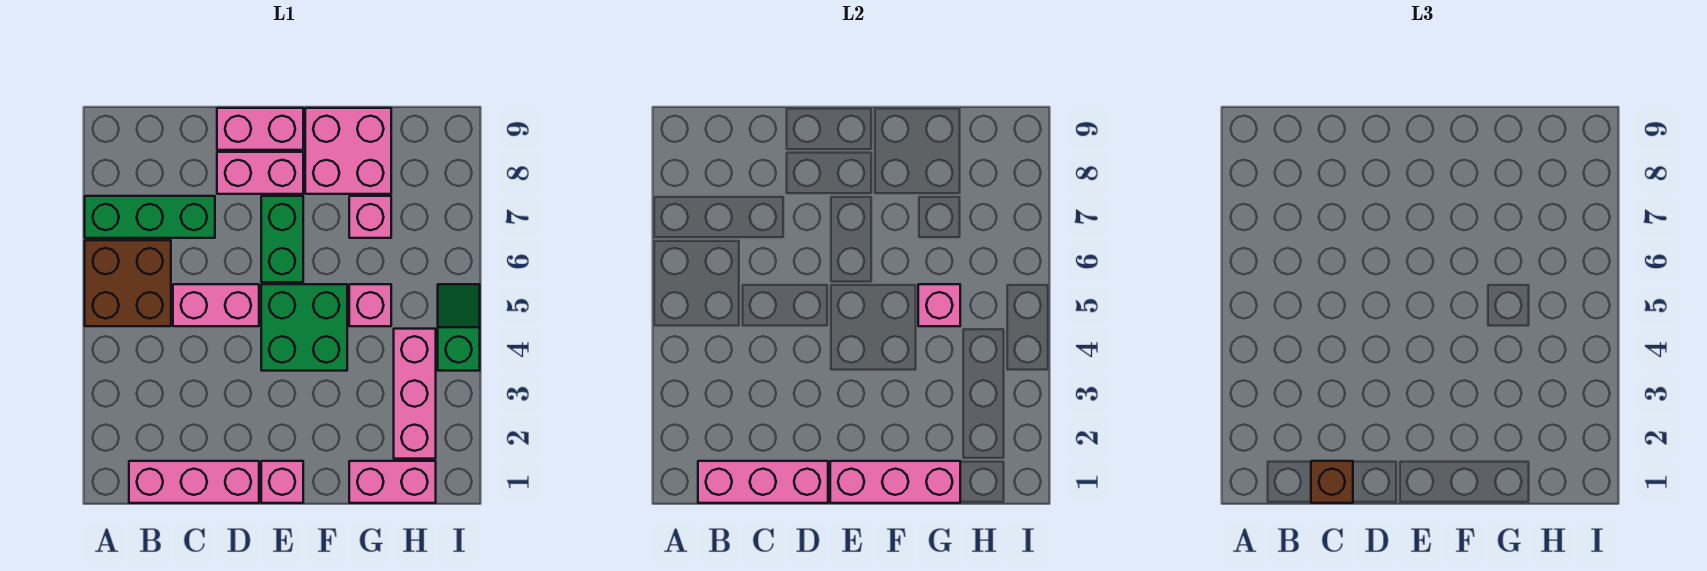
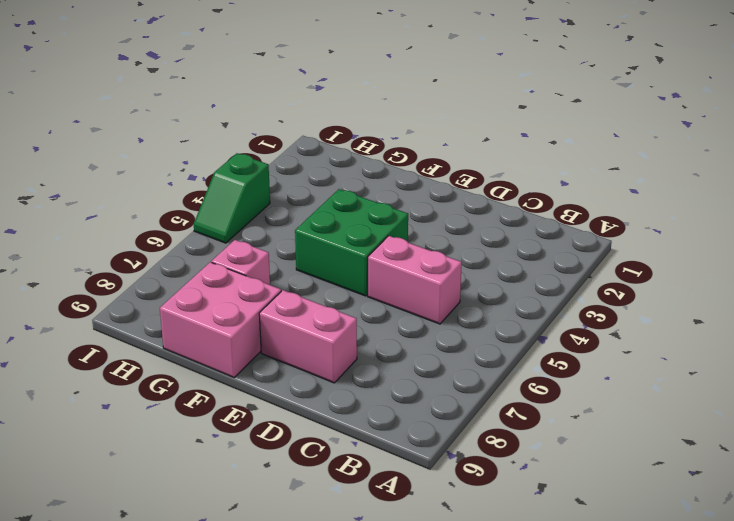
none -> brown 2x2 brick [85,240,171,326]
none -> green 1x3 brick [85,196,215,238]
none -> pink 1x3 brick [129,461,259,503]

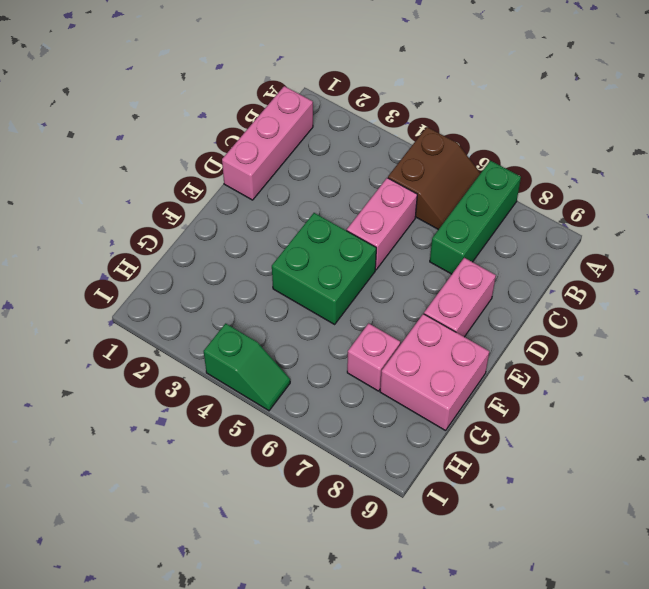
brown 2x2 slope [388,127,481,230] -> brown 2x2 brick [85,240,171,326]
none -> pink 1x2 brick [217,108,303,150]
none -> pink 1x1 brick [261,461,303,503]
none -> green 1x2 brick [261,196,303,282]

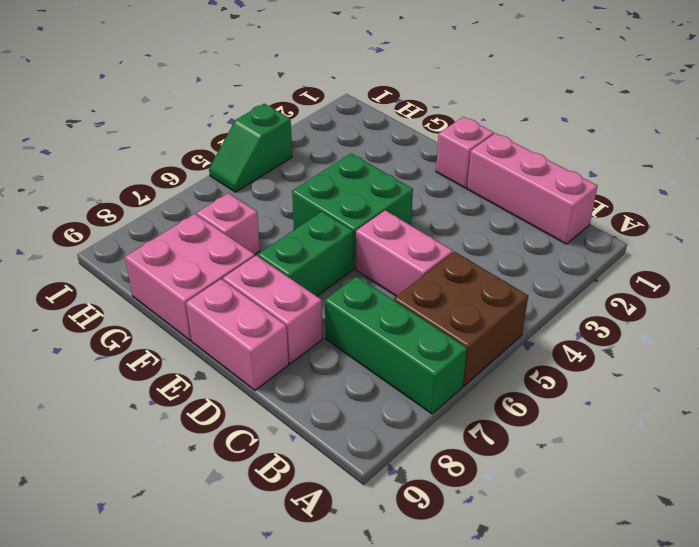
none -> pink 1x2 brick [349,461,436,503]
none -> pink 1x1 brick [349,284,391,326]
none -> pink 1x3 brick [394,329,436,459]

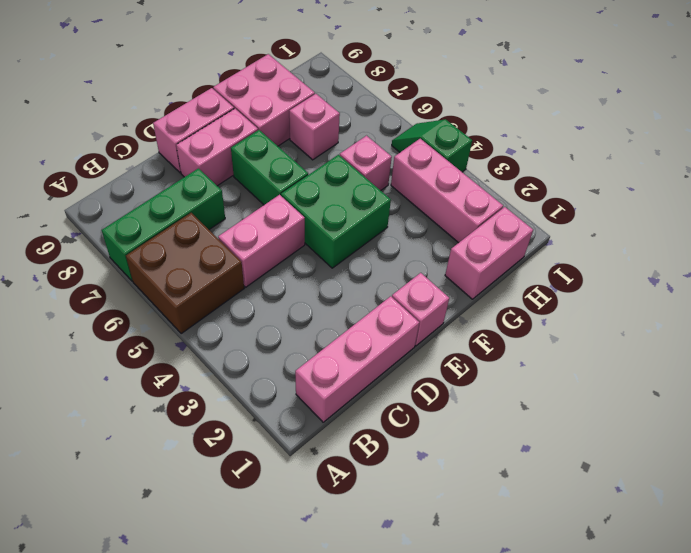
none -> pink 1x3 brick [698,461,828,503]
none -> pink 1x3 brick [830,461,960,503]
none -> pink 1x1 brick [918,284,960,326]

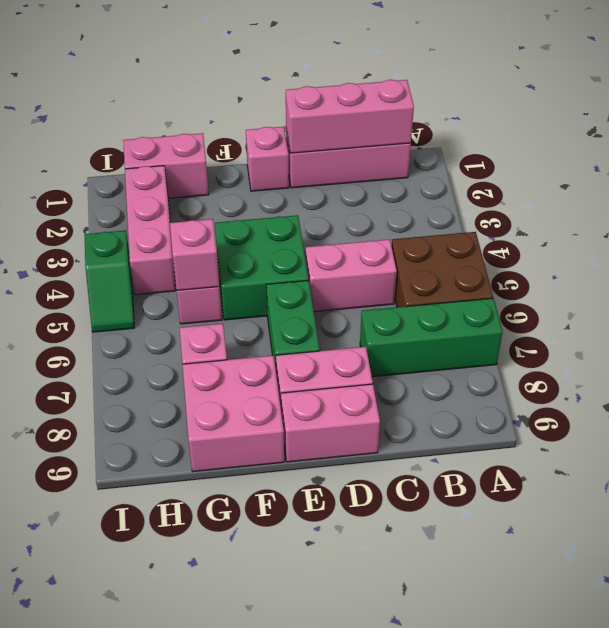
none -> pink 1x3 brick [830,461,960,503]
none -> brown 1x1 brick [1311,461,1353,503]

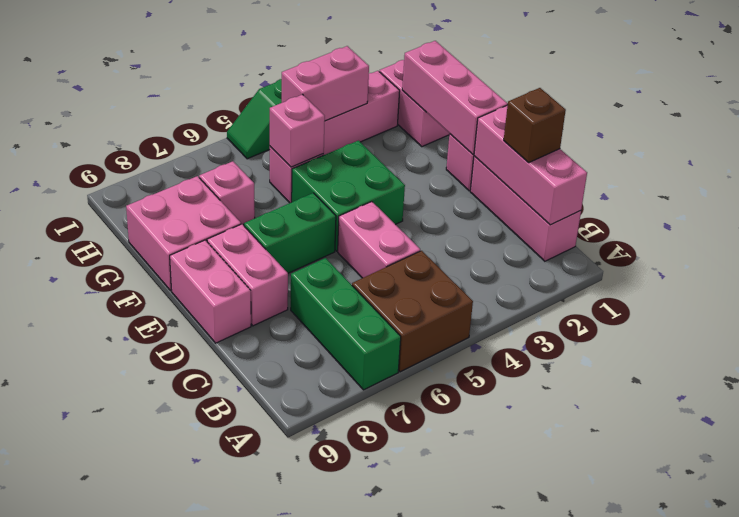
pink 1x2 brick [282,46,369,121] -> none

